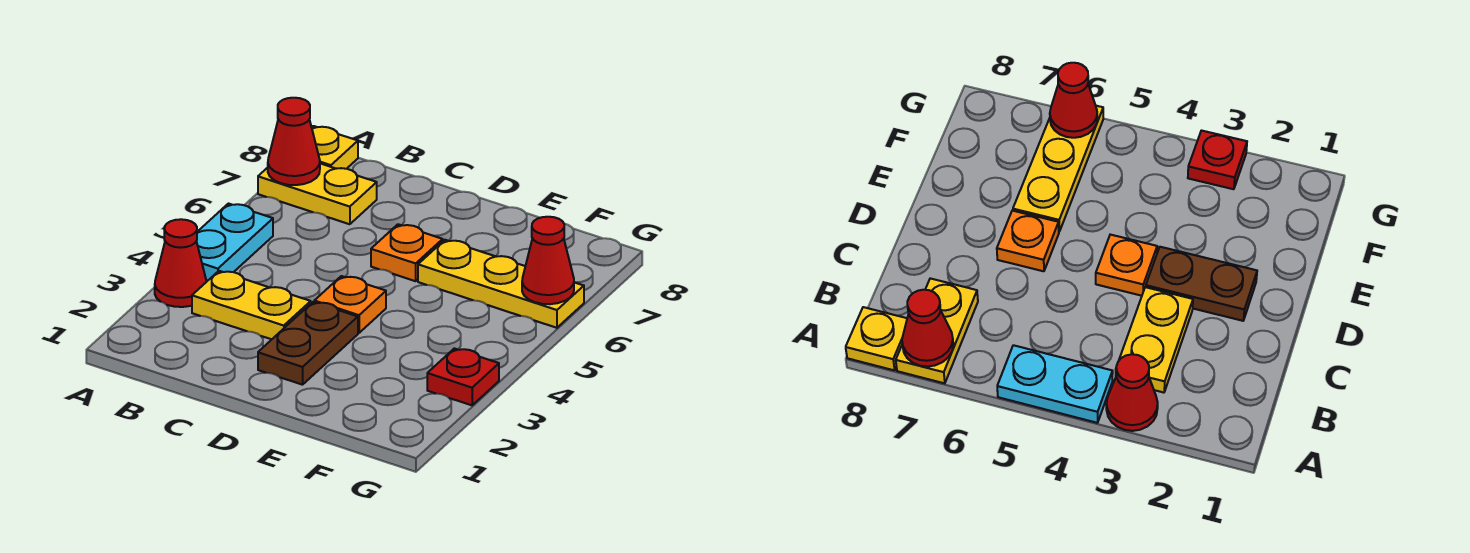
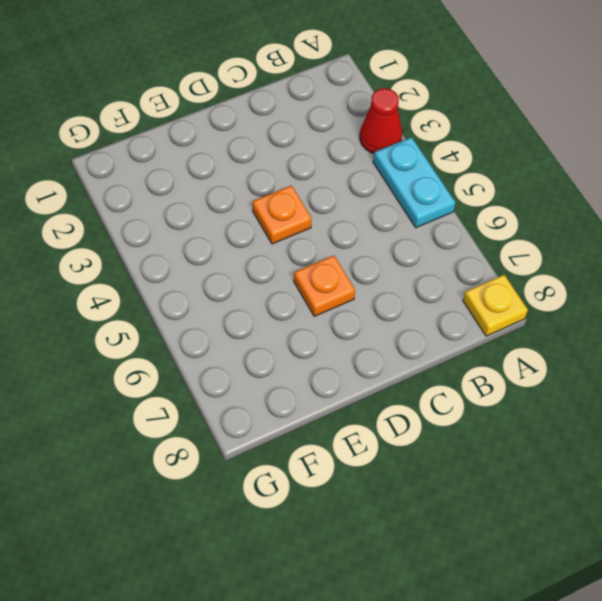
none -> yellow 1x2 plate [258,163,377,224]
none -> yellow 1x2 plate [192,271,311,339]
none -> brown 1x2 plate [258,302,358,385]

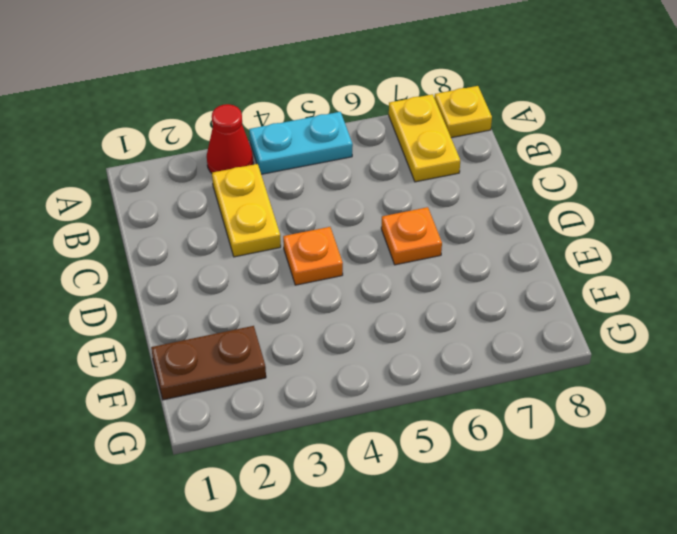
brown 1x2 plate [151,326,266,400] -> brown 1x2 plate moved to [258,302,358,385]
none -> yellow 1x3 plate [418,240,584,328]
none -> red 1x1 plate [427,348,499,405]
none -> red 1x1 cone [268,98,320,185]

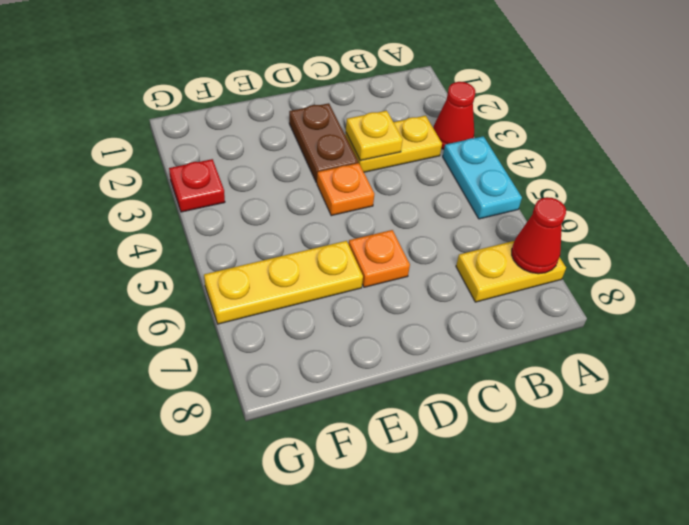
yellow 1x1 plate [346,111,403,161] -> yellow 1x1 plate moved to [312,126,358,169]
none -> red 1x1 cone [522,217,574,304]

